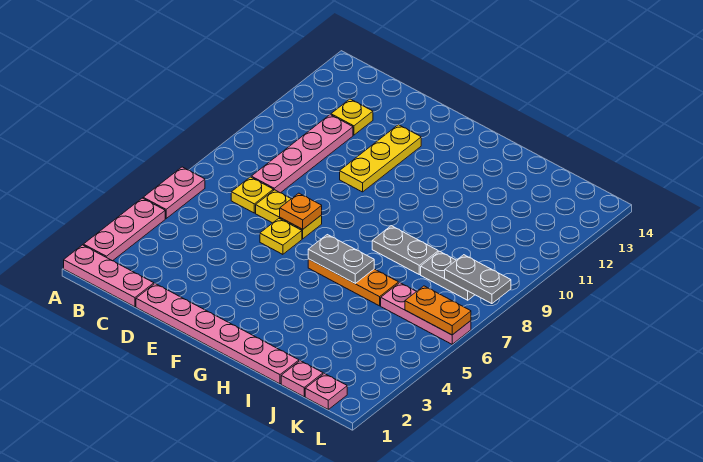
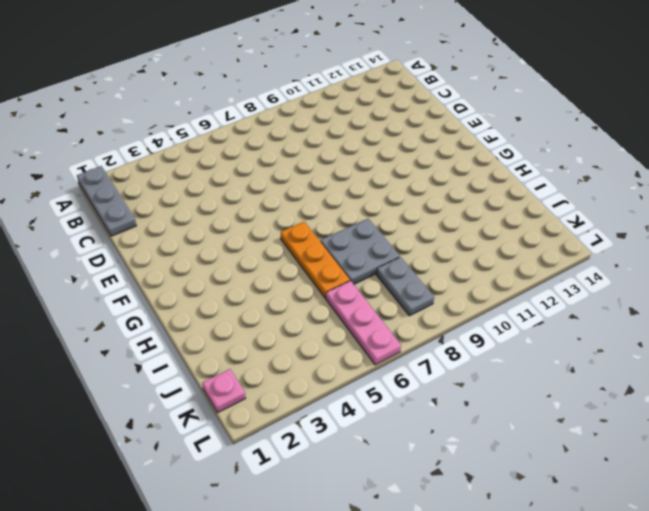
grey 1x3 plate [77,166,136,236] -> pink 1x3 plate [64,245,154,307]
grey 2x2 plate [320,219,400,284] -> grey 1x2 plate [372,226,438,275]
none -> pink 1x3 plate [83,198,165,261]
none -> pink 1x2 plate [143,167,205,218]
none -> yellow 1x1 plate [231,177,273,213]

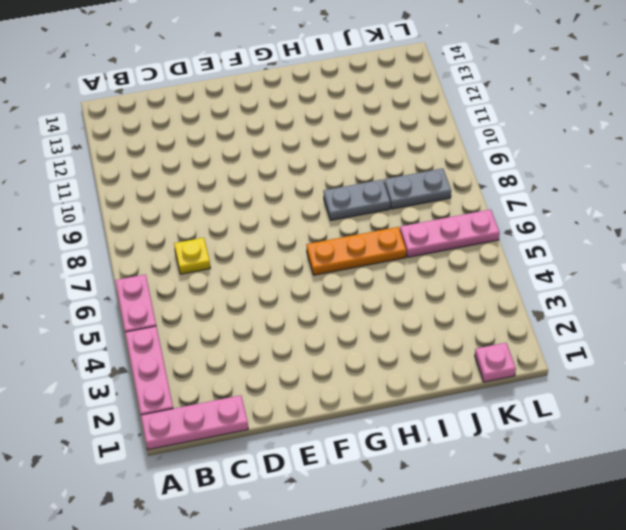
none -> pink 1x4 plate [251,115,353,193]
none -> yellow 1x1 plate [331,99,373,135]
none -> pink 1x6 plate [136,284,299,384]

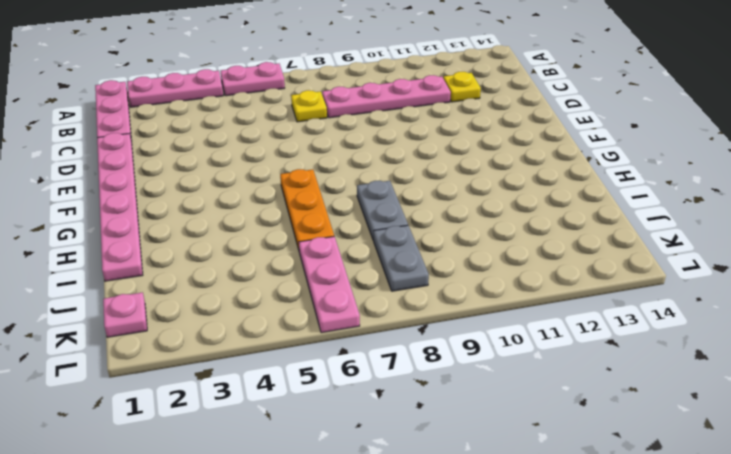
none -> yellow 1x2 plate [256,190,322,239]
none -> yellow 1x1 plate [260,219,302,254]
none -> yellow 1x3 plate [340,125,421,192]

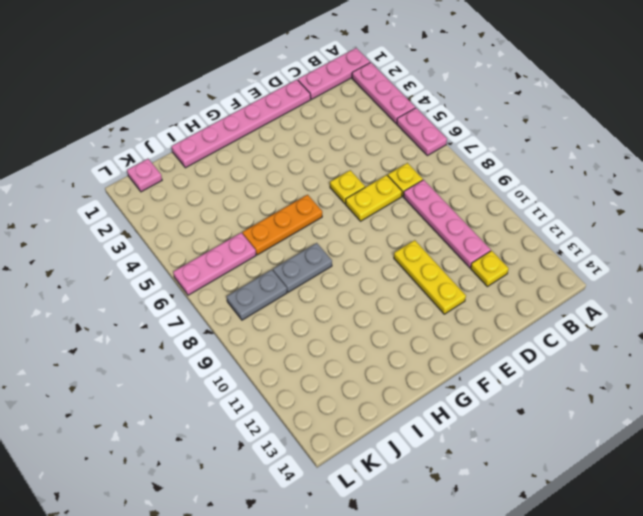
none -> pink 1x1 plate [281,361,323,397]
none -> orange 1x1 plate [280,193,322,229]
none -> grey 1x2 plate [308,235,374,283]

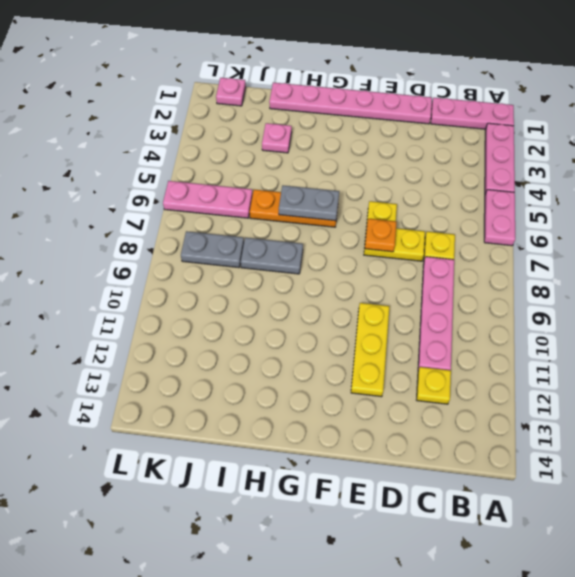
pink 1x1 plate [262,123,292,153] -> pink 1x1 plate moved to [281,361,323,397]
none -> orange 1x2 plate [405,286,471,335]
none -> grey 1x2 plate [445,255,511,304]

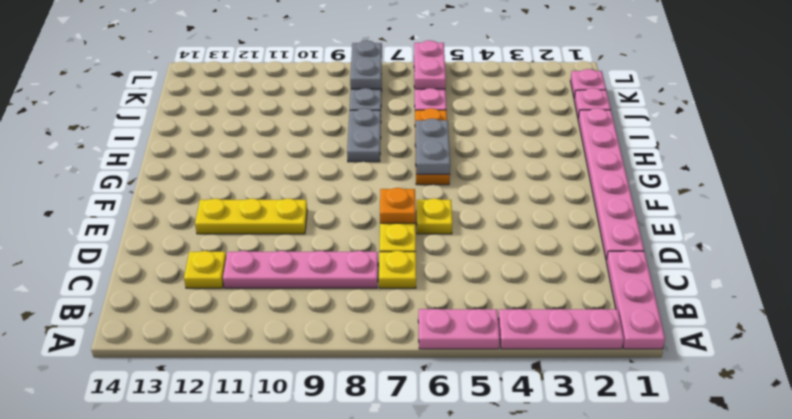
pink 1x2 plate [414,40,446,89] -> orange 1x2 plate [405,286,471,335]

